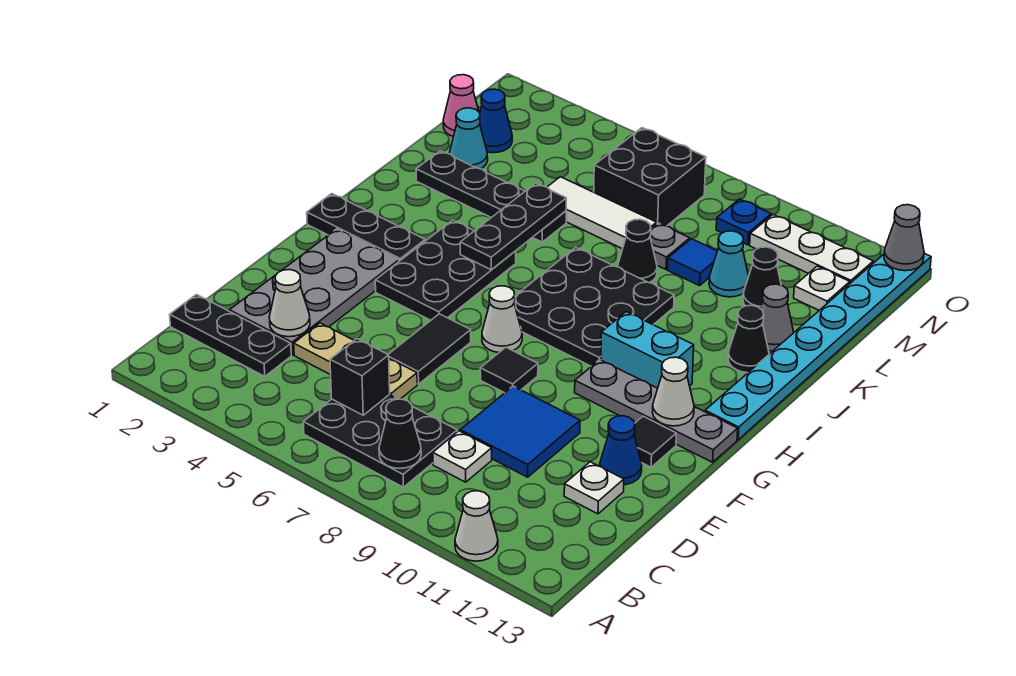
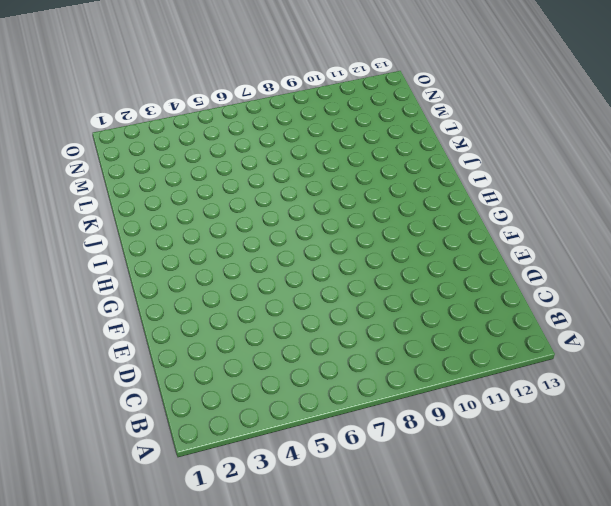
none -> white 1x1 cone [455,491,498,561]
none -> black 2x3 plate [303,395,457,487]
none -> black 1x3 plate [170,295,291,376]
none -> white 1x1 plate [433,431,492,482]

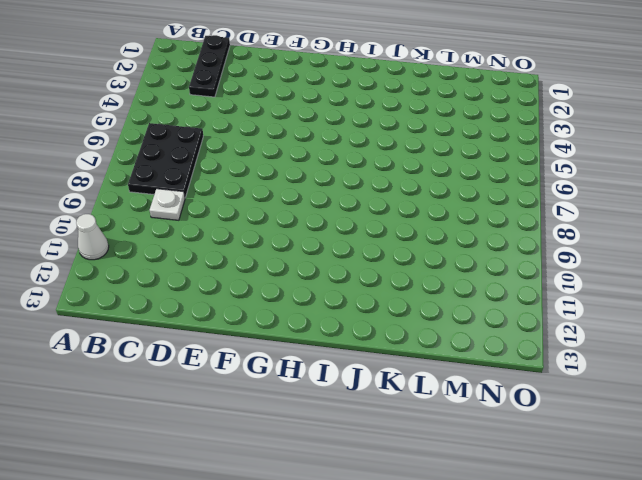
none -> grey 2x4 plate [229,229,399,355]
none -> tan 1x3 plate [294,323,417,399]
none -> blue 2x2 tile [460,386,580,477]
none -> white 1x1 plate [564,462,624,514]

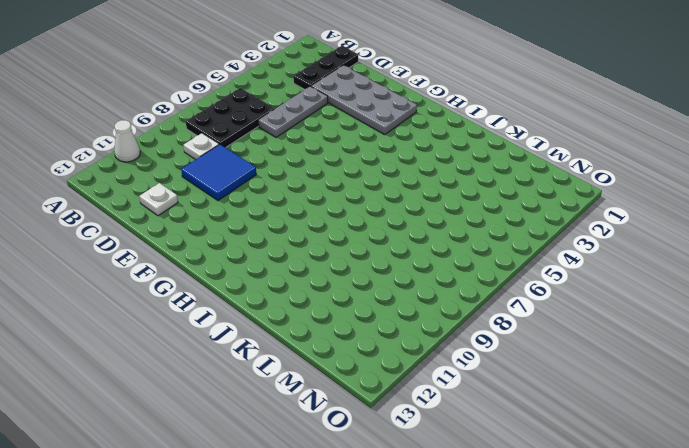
grey 1x3 plate [258,86,328,137] -> tan 1x3 plate [294,323,417,399]
none -> black 1x2 tile [388,314,471,384]
none -> blue 1x1 cone [600,416,642,485]
none -> black 1x1 tile [480,347,538,393]
none -> black 1x1 tile [634,416,676,467]

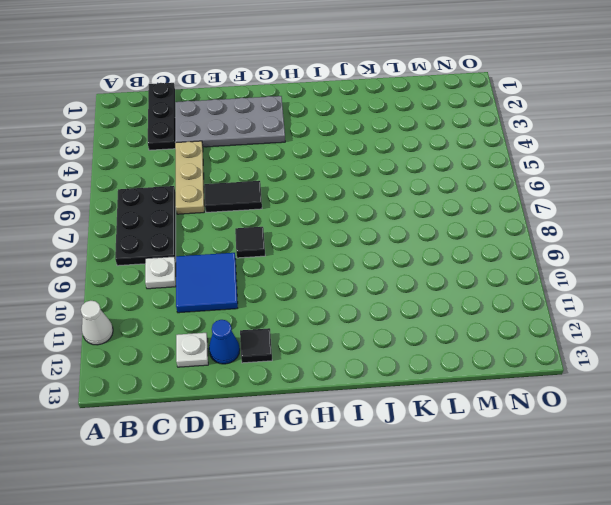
none -> black 2x3 plate [375,220,516,320]
none -> white 1x1 cone [482,286,522,352]
none -> grey 1x4 plate [575,360,738,462]
none -> black 1x3 plate [307,194,425,261]

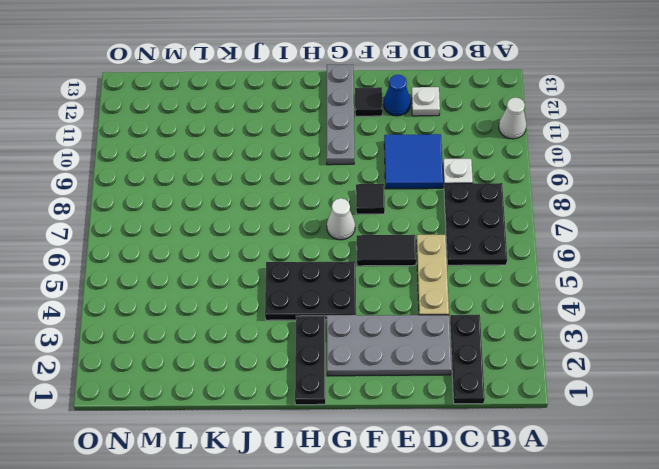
none -> black 3x3 plate [514,247,674,366]
none -> cyan 1x2 brick [601,312,694,388]
none -> cyan 1x8 plate [705,253,931,439]
none -> black 1x1 cone [728,305,769,373]

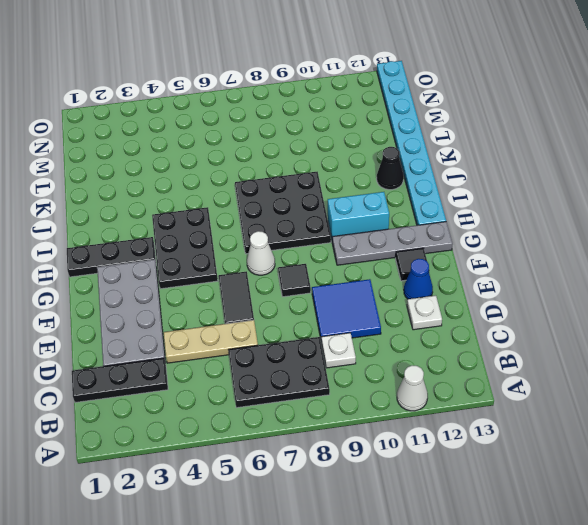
none -> black 1x4 plate [416,151,566,242]
none -> black 1x1 cone [618,219,657,283]
none -> grey 1x1 cone [760,284,794,351]
none -> cyan 1x1 cone [449,108,488,169]

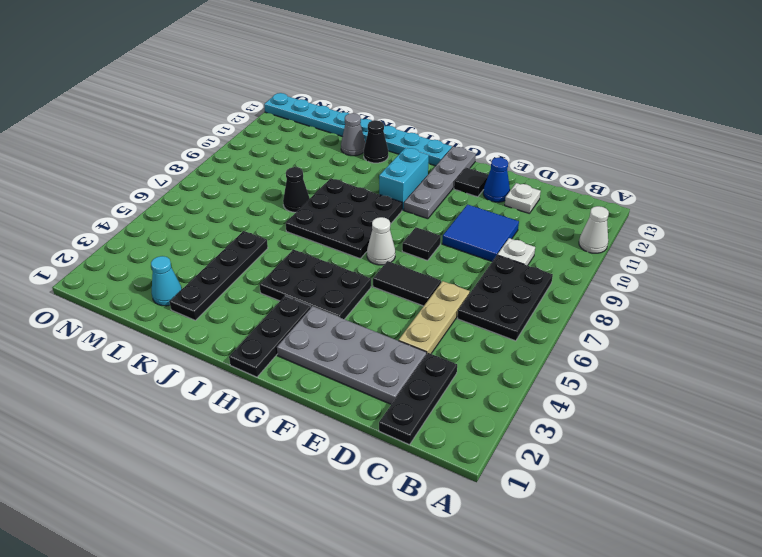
none -> white 1x3 tile [547,177,657,249]
none -> grey 1x1 plate [650,223,690,269]
none -> blue 1x1 tile [668,239,717,286]
none -> cyan 1x1 cone [709,231,749,297]

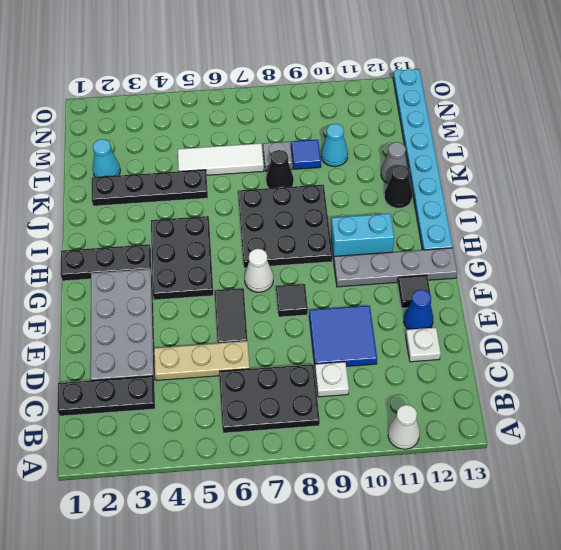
none -> black 1x1 cone [743,247,781,308]
none -> pink 1x1 cone [443,75,479,136]
none -> blue 1x1 cone [480,89,512,153]
none -> black 2x2 brick [594,128,706,226]

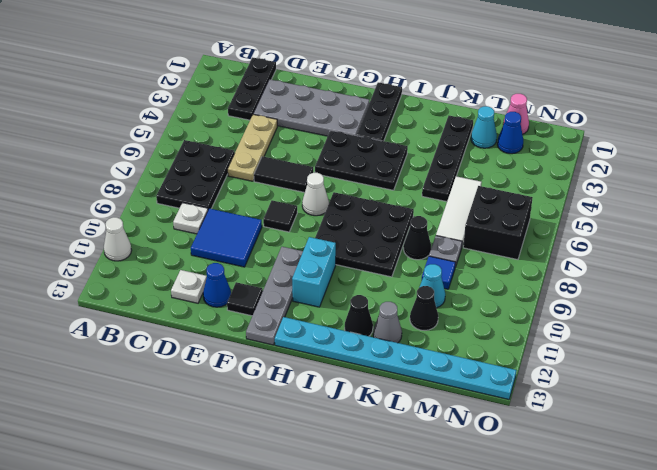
none -> white 1x1 plate [794,266,850,310]
none -> blue 1x1 plate [716,199,771,245]
none -> white 1x3 plate [750,215,873,283]
none -> black 1x1 cone [379,399,421,468]

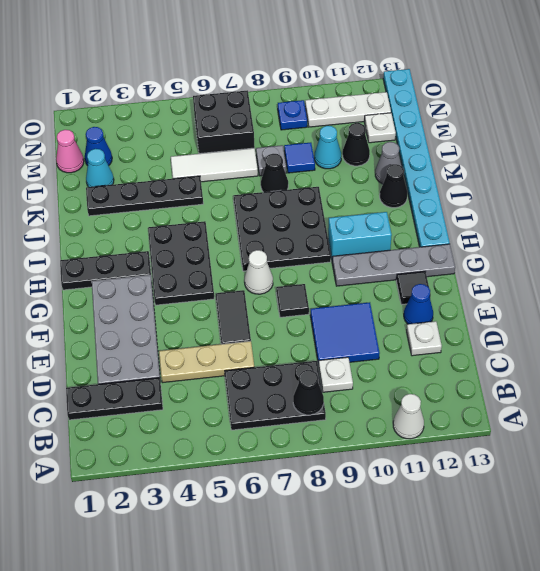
none -> black 1x1 brick [330,339,390,415]
none -> white 1x1 cone [269,270,310,337]
none -> white 1x1 cone [653,357,694,426]
none -> black 1x3 plate [460,183,566,270]

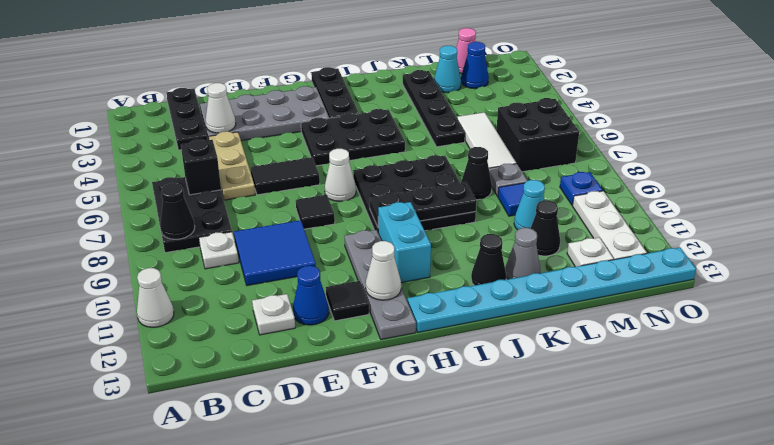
black 1x3 plate [370,182,477,227] -> black 1x3 plate moved to [460,183,566,270]
none -> grey 1x1 cone [884,205,924,271]

